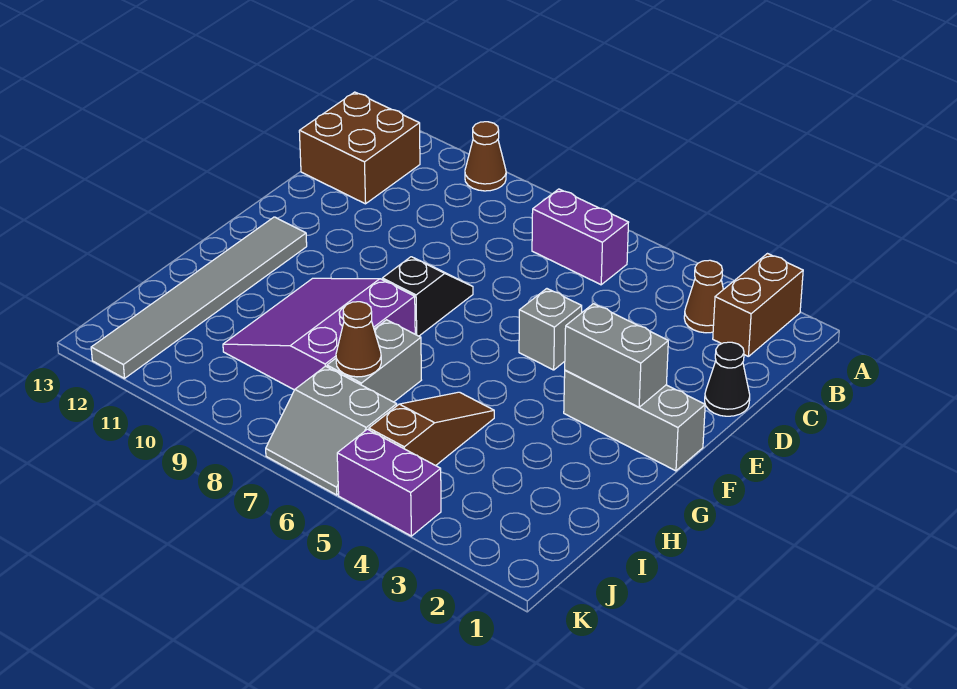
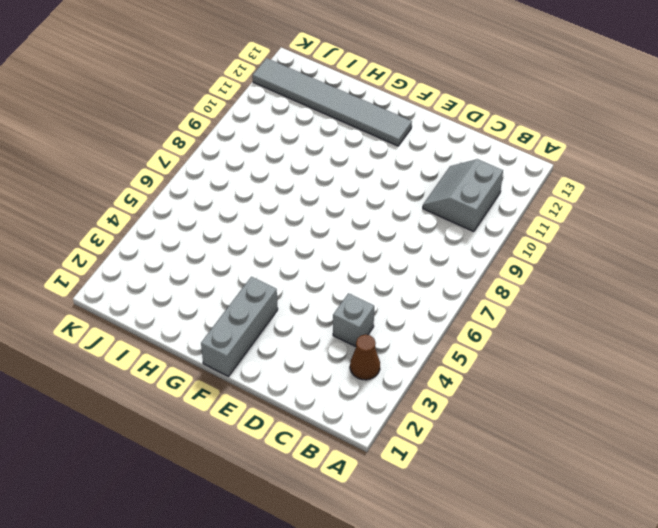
grey 2x2 slope [423,159,503,232] -> grey 2x2 slope moved to [266,366,397,495]
grey 1x1 brick [333,293,374,347] -> grey 1x1 brick moved to [519,289,582,370]
none -> brown 1x2 brick [713,254,803,356]
none -> brown 1x1 cone [465,122,506,191]
none -> purple 1x2 brick [532,189,629,285]

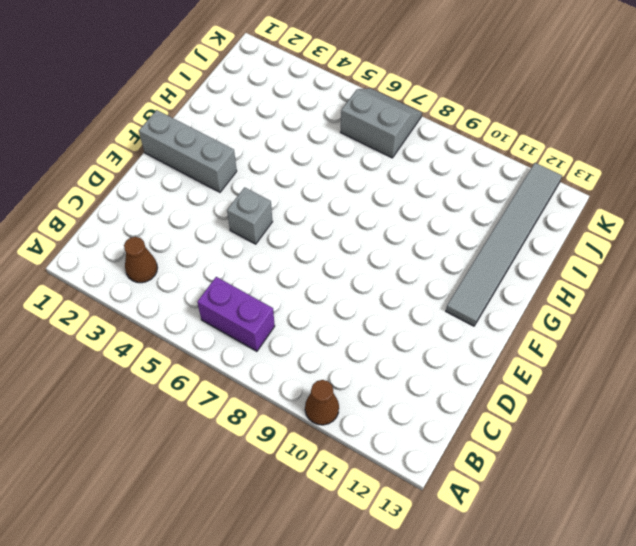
none -> brown 1x2 brick [713,254,803,356]
none -> brown 2x2 brick [299,92,420,204]
none -> black 1x1 cone [705,342,750,416]

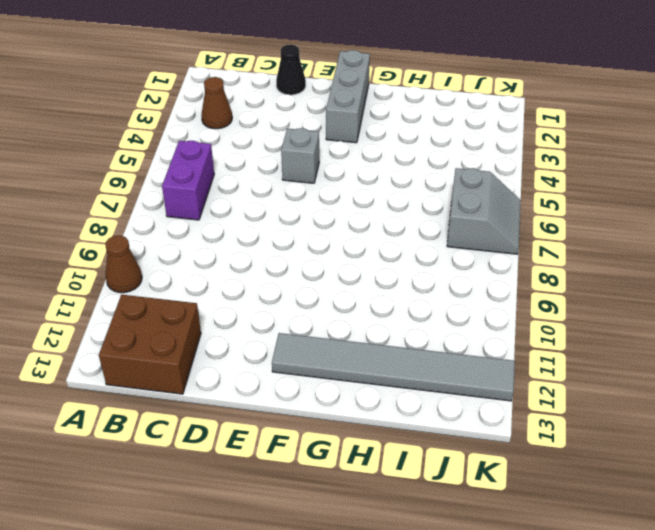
none -> brown 1x2 brick [713,254,803,356]
none -> black 1x2 slope [382,257,473,336]
none -> purple 3x3 slope [223,278,415,390]

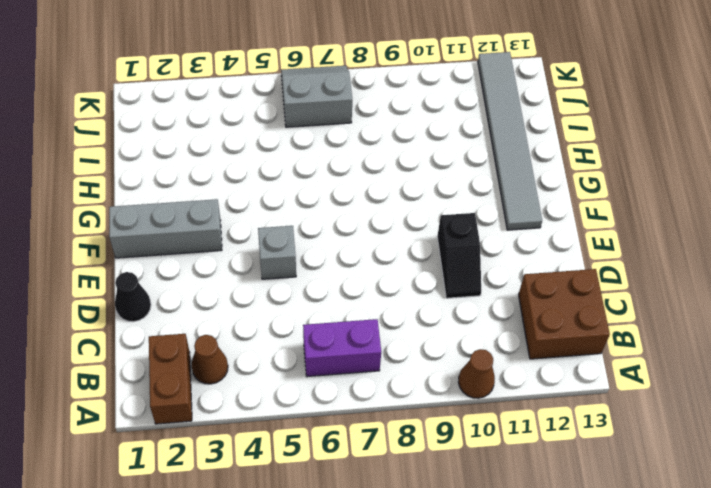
black 1x2 slope [437,213,481,298] -> black 1x2 slope moved to [382,257,473,336]
none -> purple 3x3 slope [223,278,415,390]
none -> brown 1x3 slope [369,392,494,466]
none -> grey 1x2 brick [327,320,421,402]

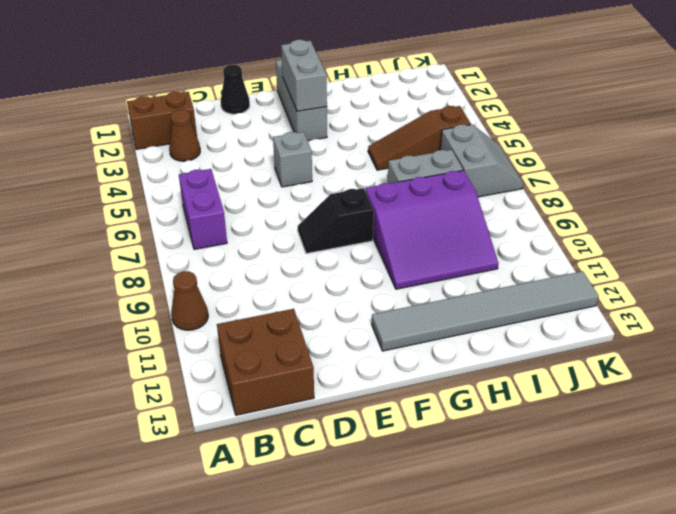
none -> purple 1x2 brick [337,429,441,536]
none -> brown 1x1 cone [336,302,381,377]

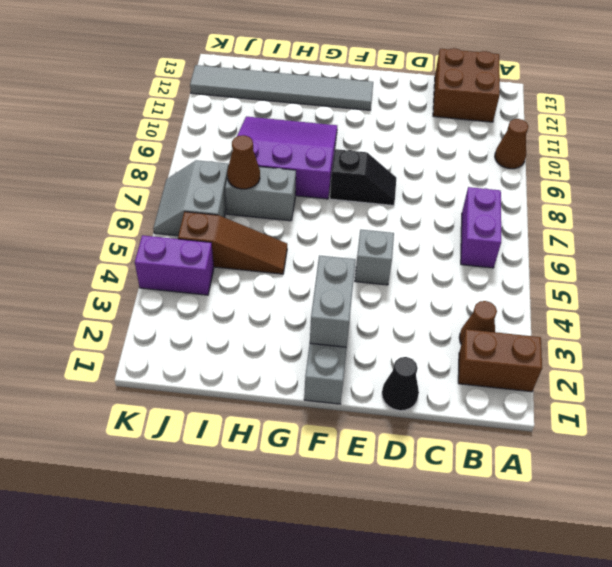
purple 1x2 brick [135,235,214,295] -> purple 1x2 brick turned to [337,429,441,536]

